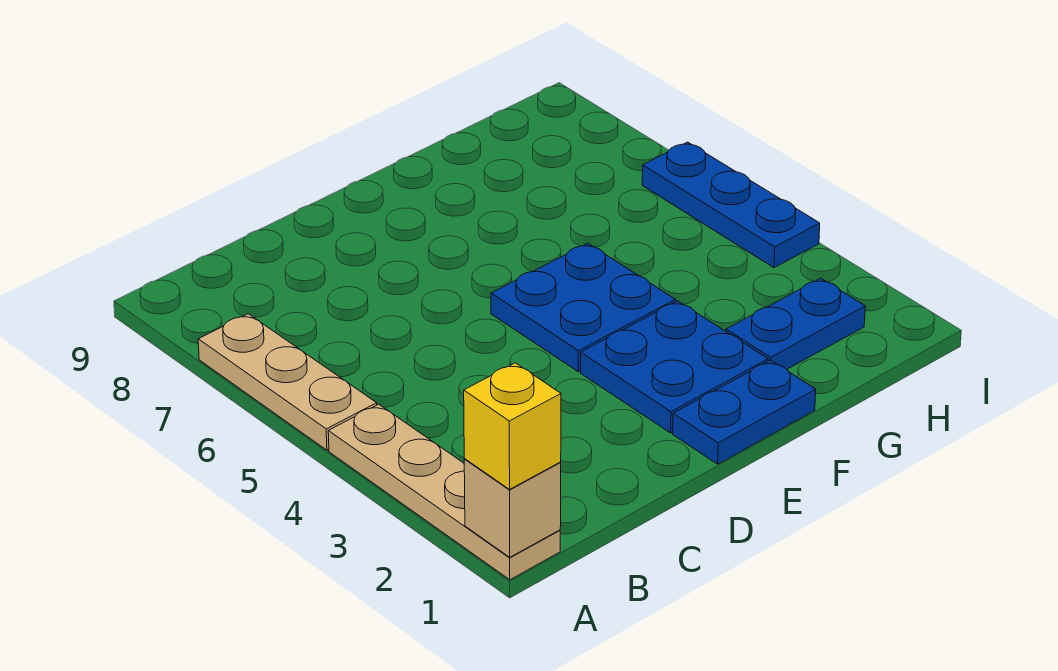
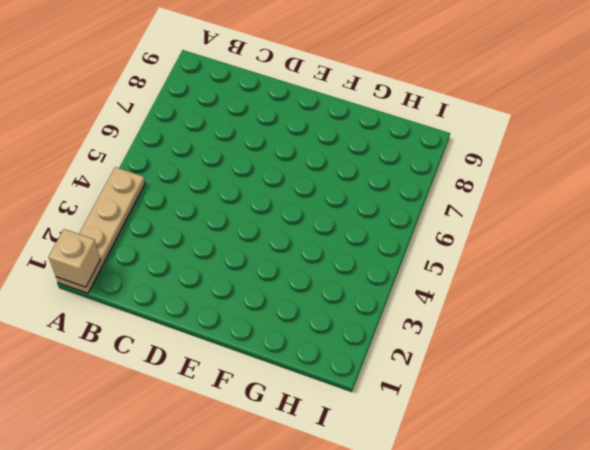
none -> tan 1x3 plate [198,314,377,450]
none -> blue 1x2 plate [673,360,816,464]

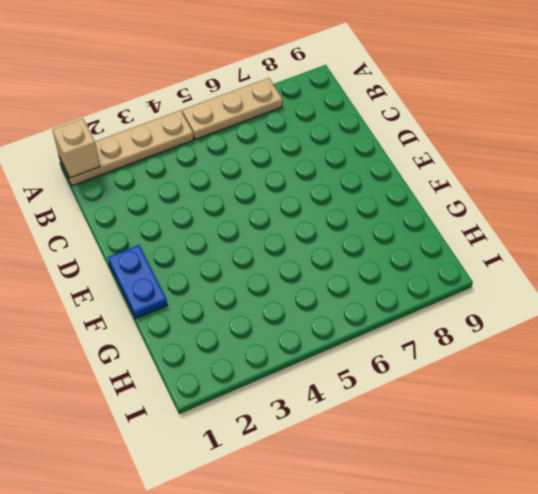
none -> blue 2x2 plate [581,301,768,433]
none -> blue 2x2 plate [491,243,676,372]

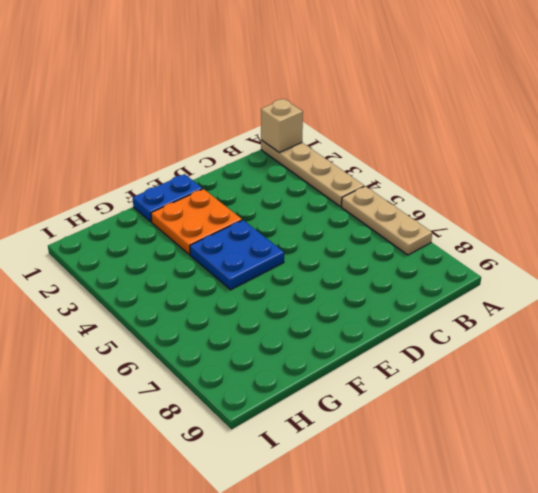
orange 2x2 plate [151,189,242,255] -> blue 2x2 plate [581,301,768,433]
none -> blue 1x2 plate [726,278,865,369]
none -> blue 1x3 plate [642,142,820,268]

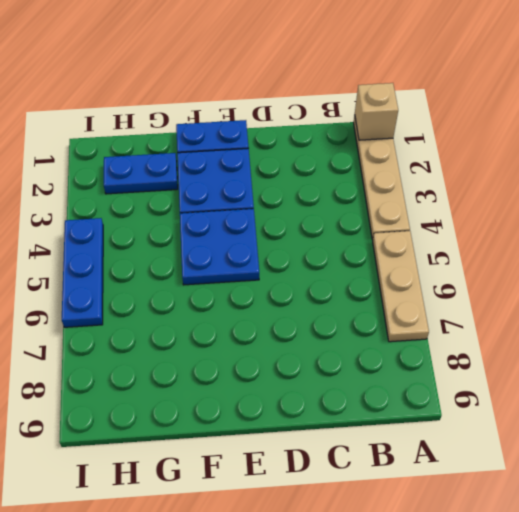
none -> yellow 1x1 brick [464,363,561,489]

